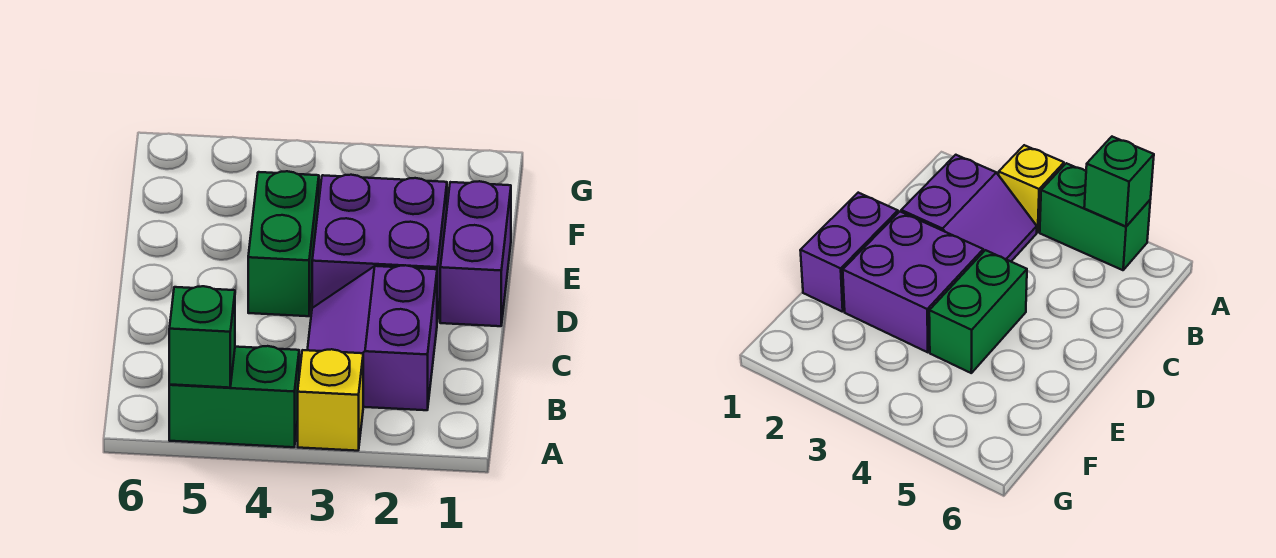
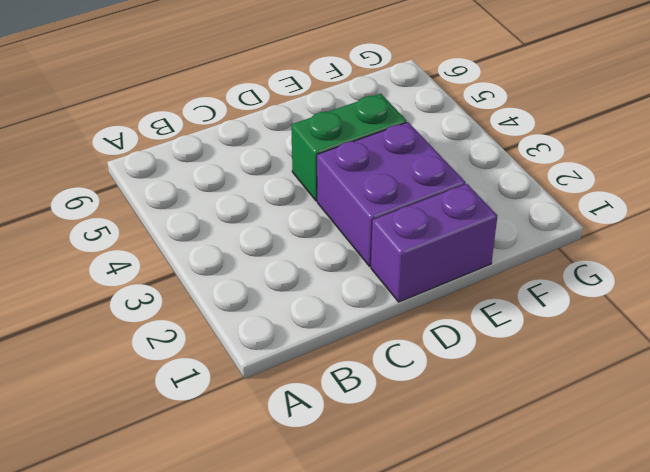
none -> yellow 1x1 brick [298,349,363,451]
none -> green 1x2 brick [169,346,299,447]

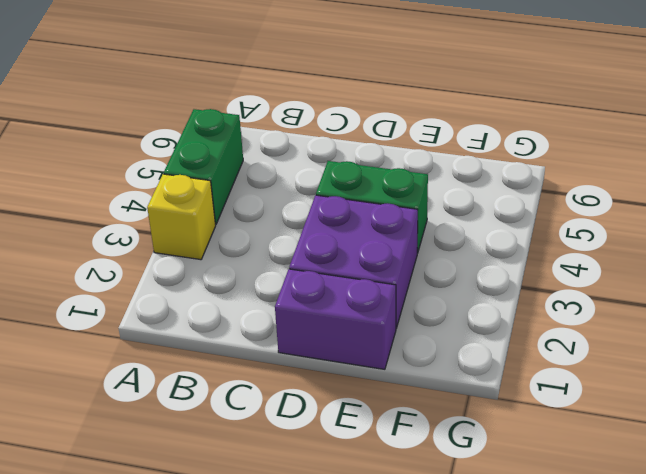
none -> purple 2x2 slope [307,265,437,410]
none -> green 1x1 brick [169,286,235,388]

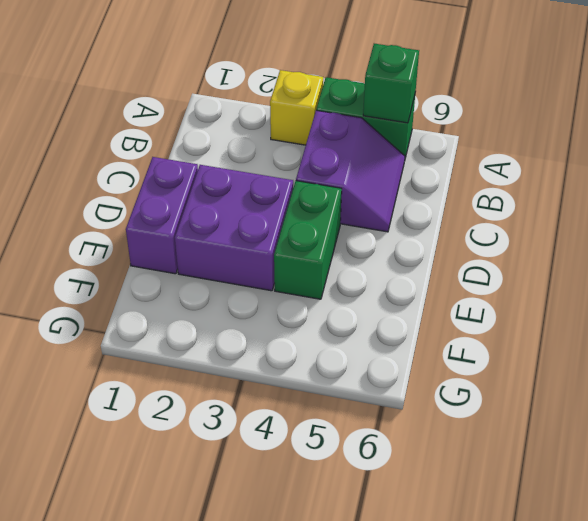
purple 2x2 slope [296,110,405,232] -> purple 2x2 slope moved to [307,265,437,410]

